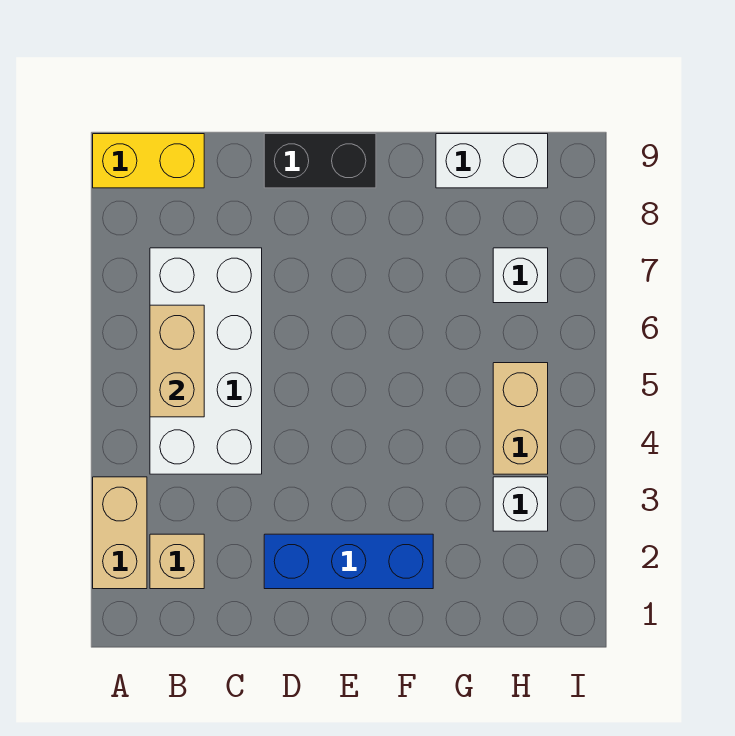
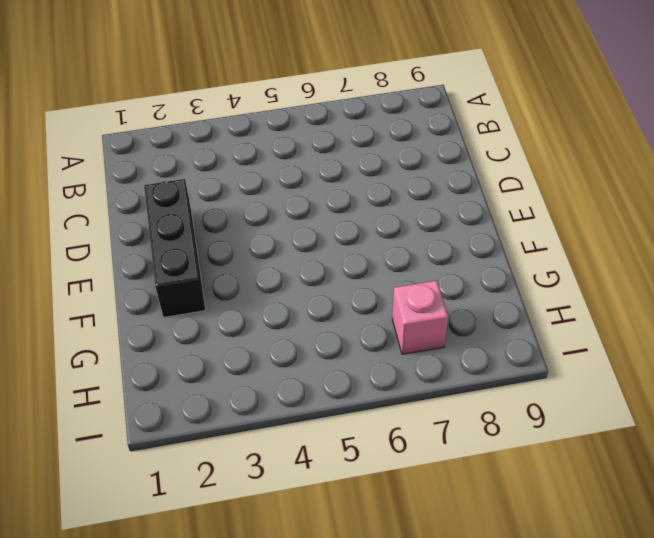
black 1x3 brick [144,179,205,317] -> blue 1x3 brick [264,534,433,589]
pink 1x1 brick [392,280,448,354] -> white 1x1 brick [493,248,548,303]
none -> tan 1x2 brick [93,477,147,589]
none -> yellow 1x2 brick [93,134,204,188]

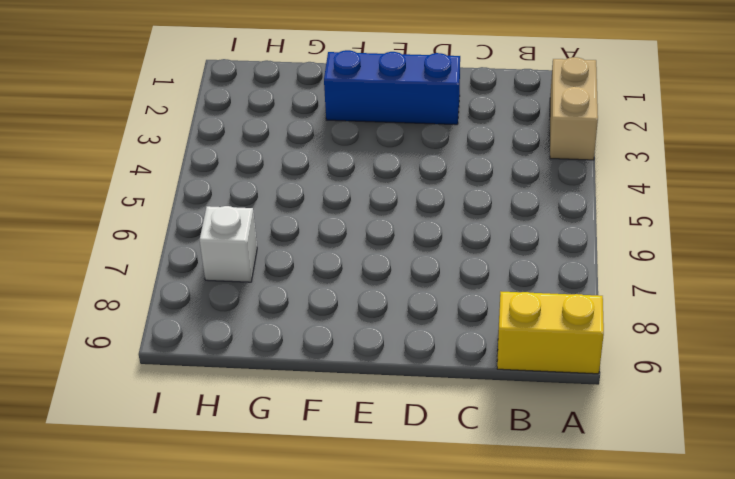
none -> tan 1x1 brick [150,534,204,589]
none -> white 2x4 brick [150,248,262,474]

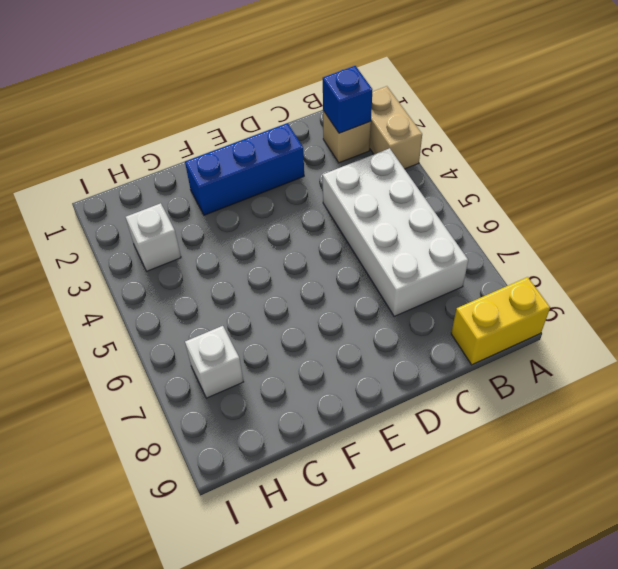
blue 1x1 brick [323,66,372,133] -> none
none -> black 1x2 brick [264,134,376,188]
none -> white 1x2 brick [436,134,548,188]

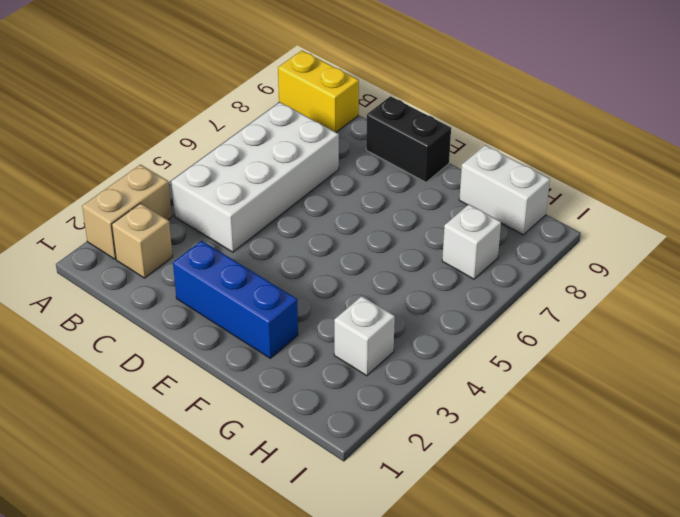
none -> tan 1x2 brick [493,363,548,474]
none -> tan 1x2 brick [150,305,204,417]

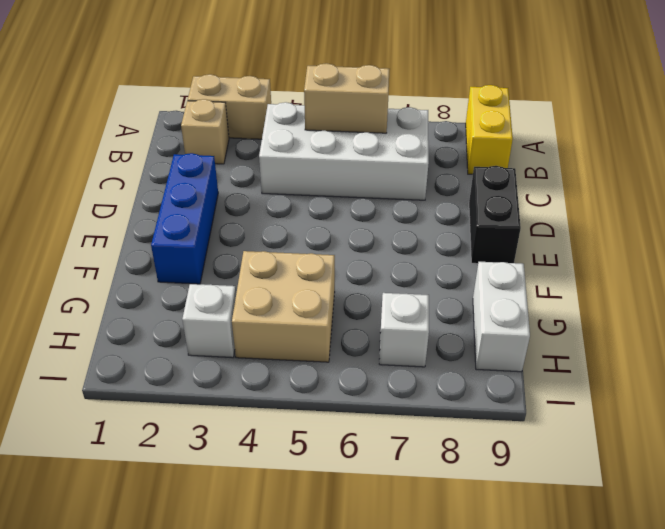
tan 2x2 brick [232,251,335,362] -> tan 1x2 brick [493,363,548,474]

